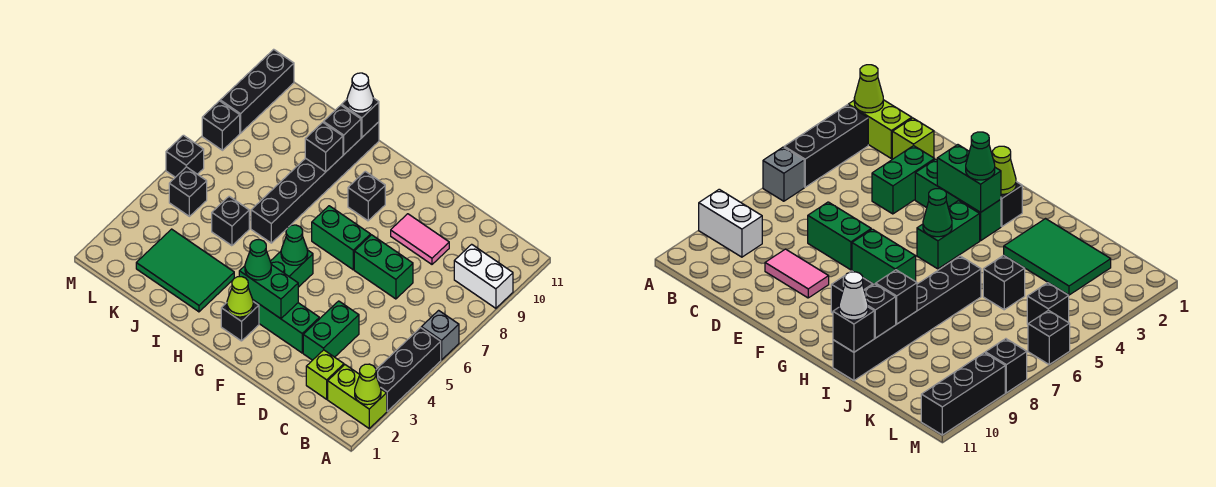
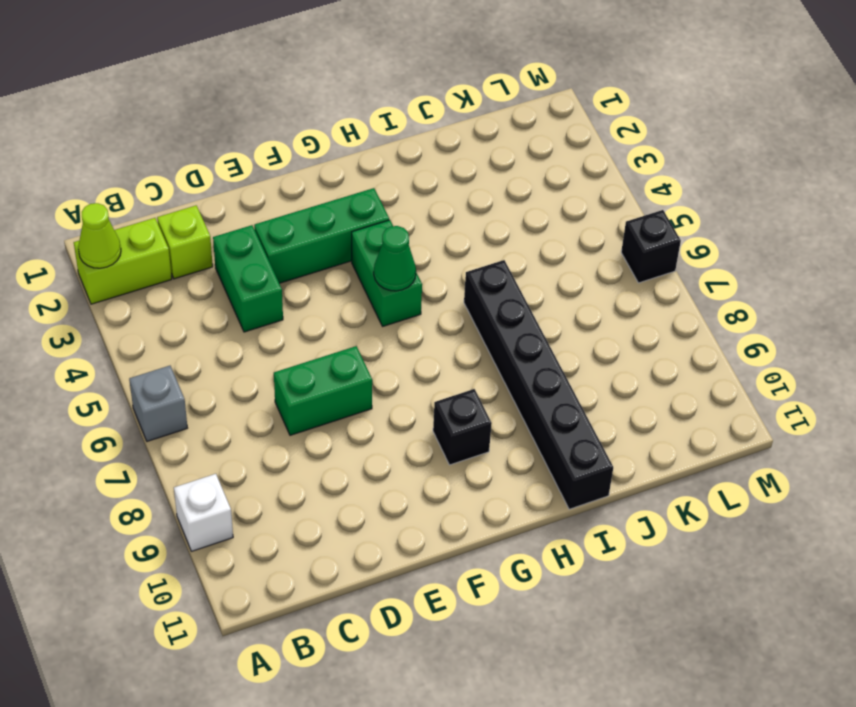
white 1x1 brick [174,474,233,551] -> white 1x2 brick [454,244,513,308]
none -> black 1x3 brick [376,328,441,411]
none -> pink 1x2 tile [391,214,449,264]
none -> green 1x2 brick [312,206,371,270]

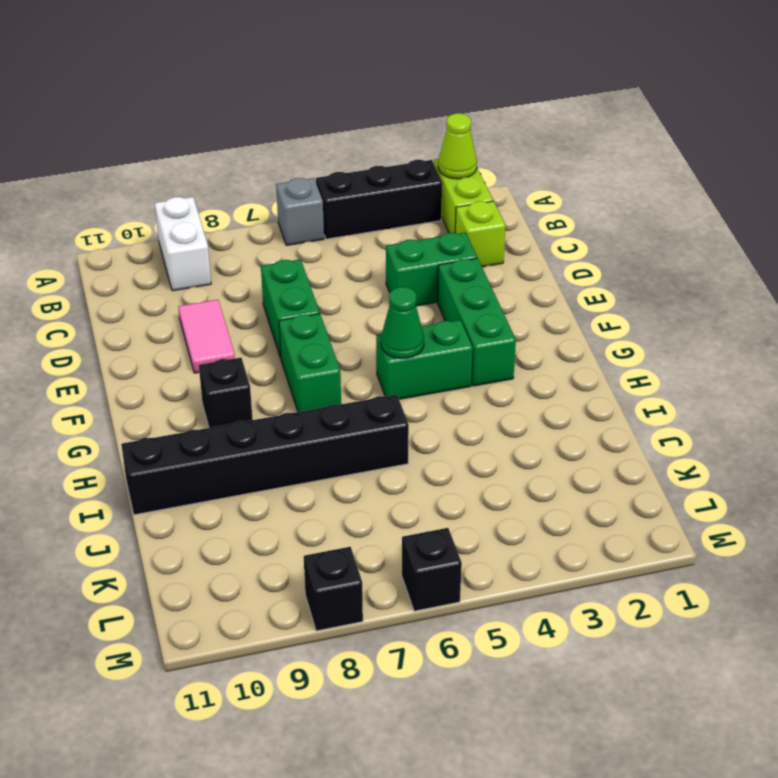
none -> black 1x1 brick [221,302,259,341]
none -> green 2x3 tile [136,229,234,312]
none -> black 1x1 brick [212,196,249,246]

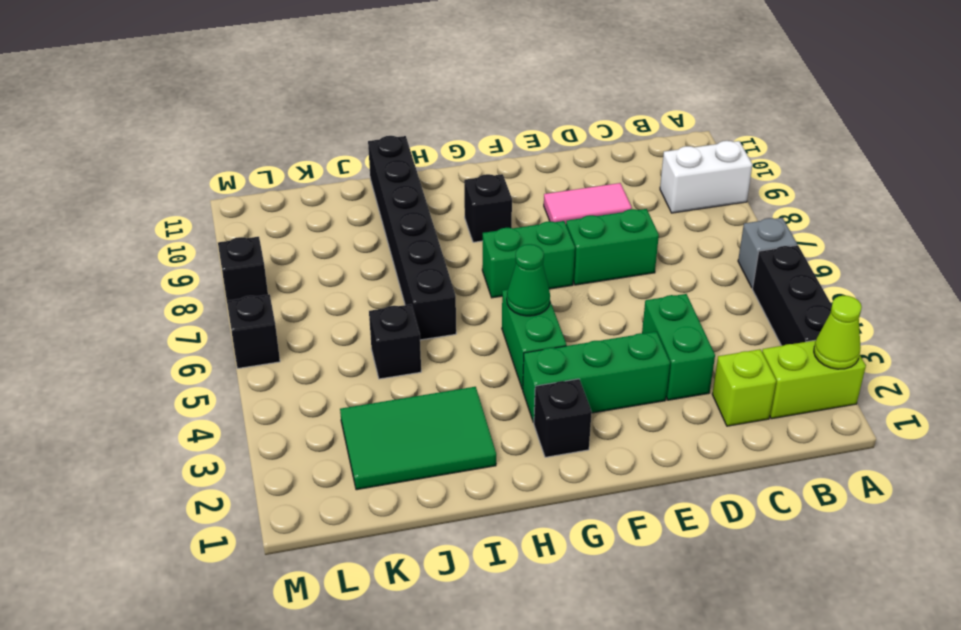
none -> black 1x1 brick [169,167,207,216]
none -> black 1x3 brick [220,49,294,133]
none -> green 1x2 brick [239,265,298,319]

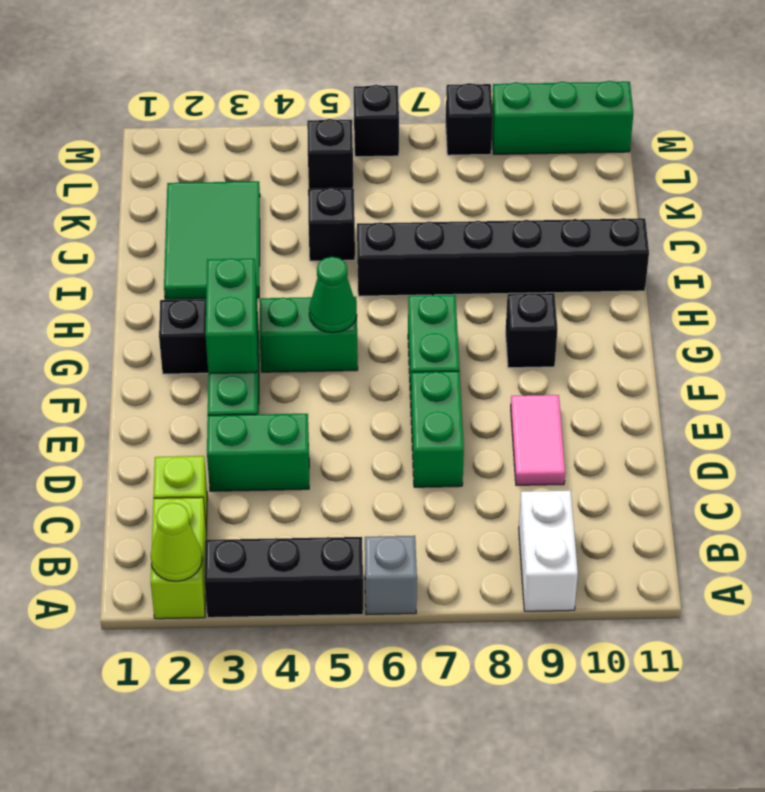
green 1x3 brick [492,81,633,154] -> black 1x3 brick [220,49,294,133]
none -> lime 1x1 cone [227,277,253,317]
none -> black 1x1 brick [305,122,343,172]
none -> black 1x1 brick [324,105,361,154]

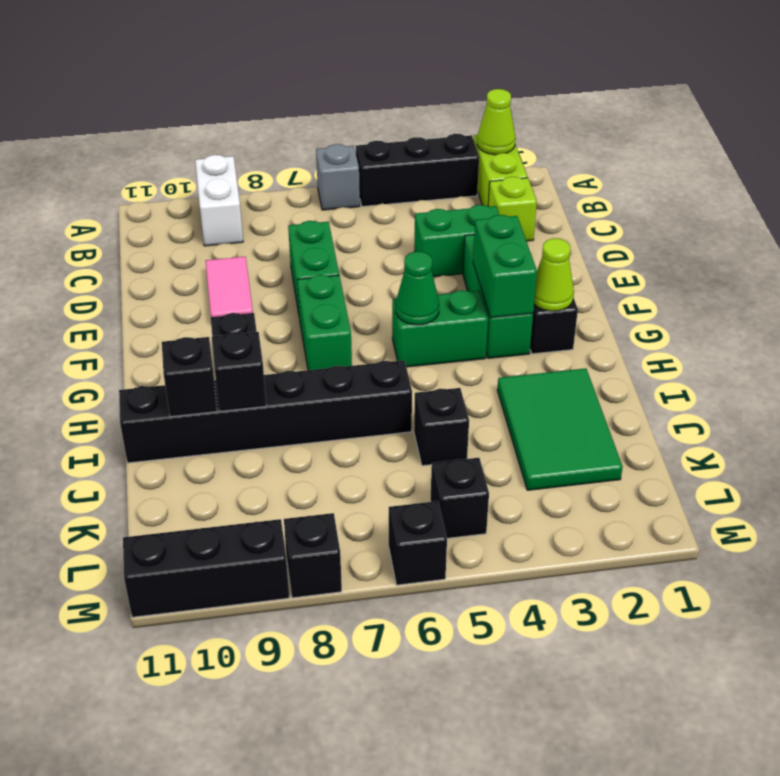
none -> black 1x1 brick [342,98,379,137]
none -> green 1x1 cone [245,240,271,280]
none -> white 1x1 cone [347,73,374,113]

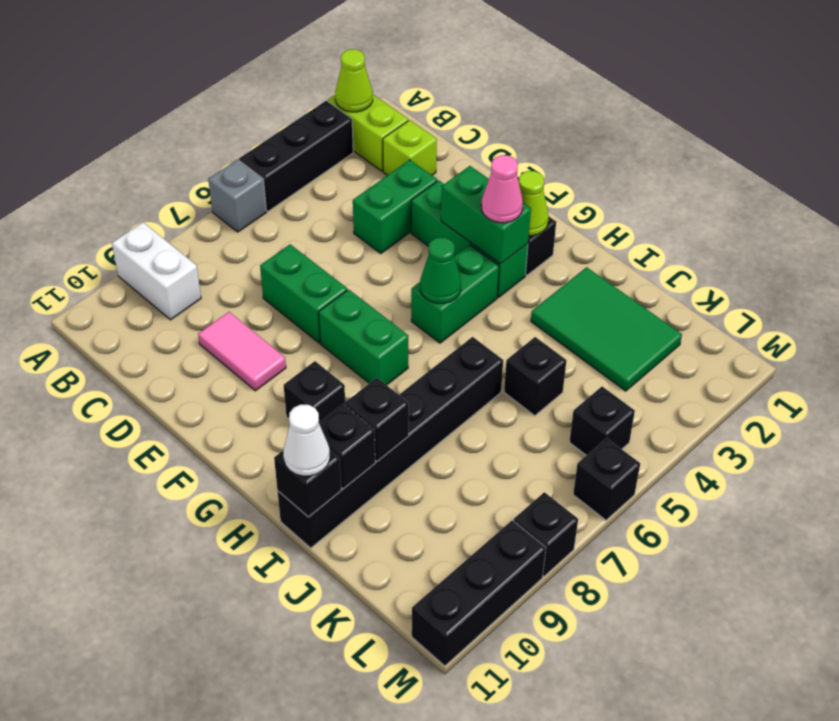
pink 1x1 cone [481,155,523,223] -> green 1x1 cone [245,240,271,280]

